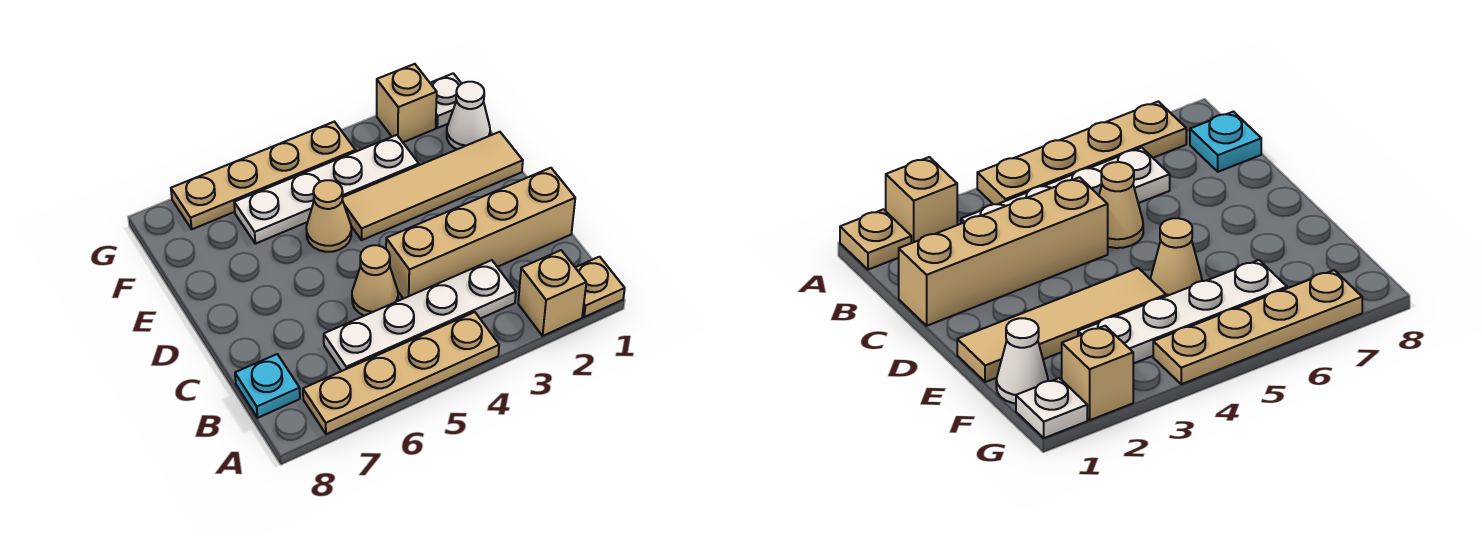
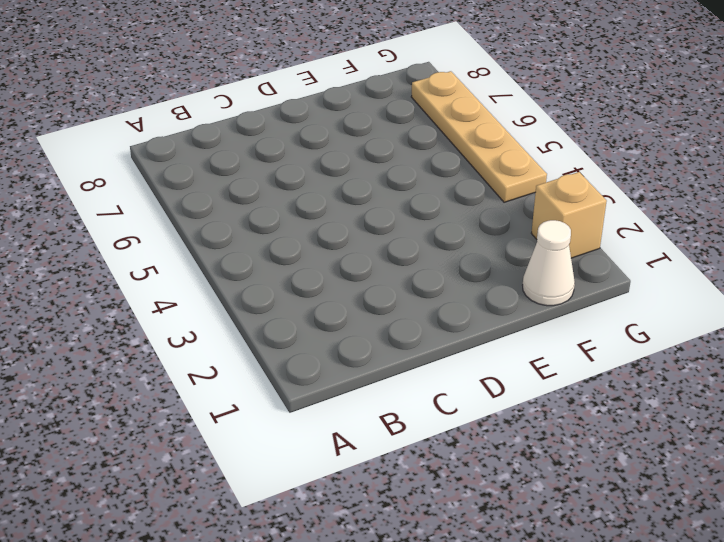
none -> tan 1x1 plate [575,257,625,317]
none -> tan 1x1 brick [518,250,586,336]
none -> tan 1x4 plate [303,312,499,434]

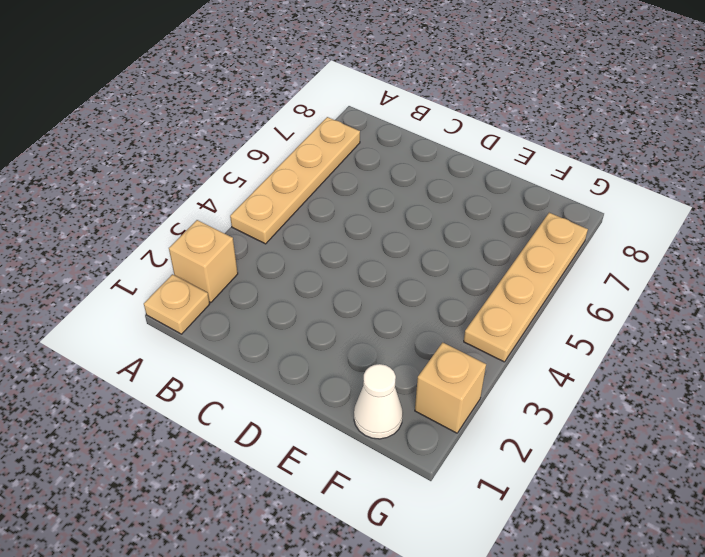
none -> white 1x4 plate [324,260,516,371]
none -> cyan 1x1 plate [235,354,300,418]
none -> tan 1x4 brick [386,168,575,299]

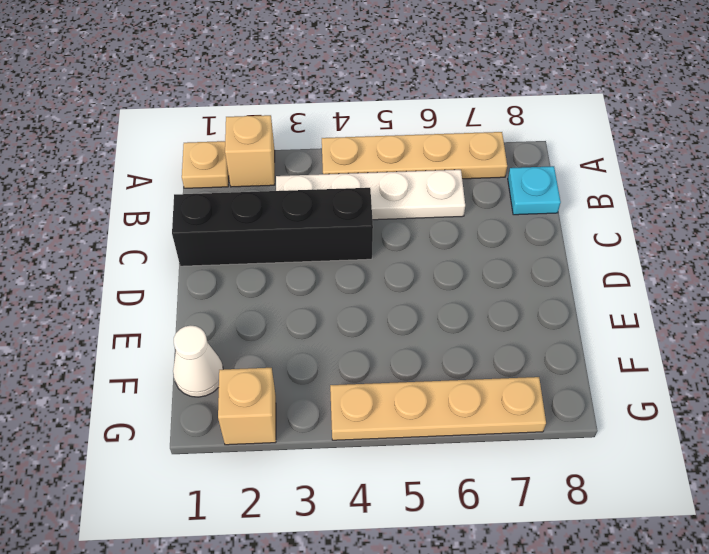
black 1x4 brick [172,188,373,266] -> tan 1x4 brick [386,168,575,299]
none -> tan 1x1 cone [352,245,398,316]
none -> tan 1x4 tile [342,132,523,240]
none -> tan 1x1 cone [306,180,351,252]

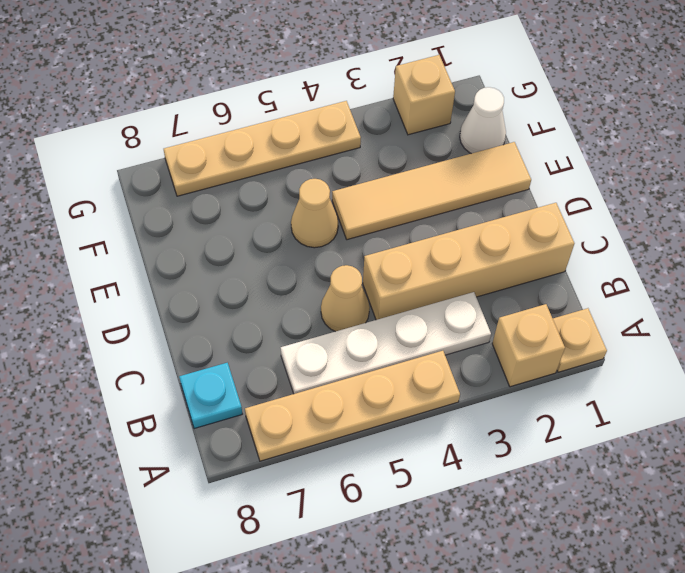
none -> white 1x4 plate [234,135,419,244]
none -> white 1x1 plate [430,73,462,128]

